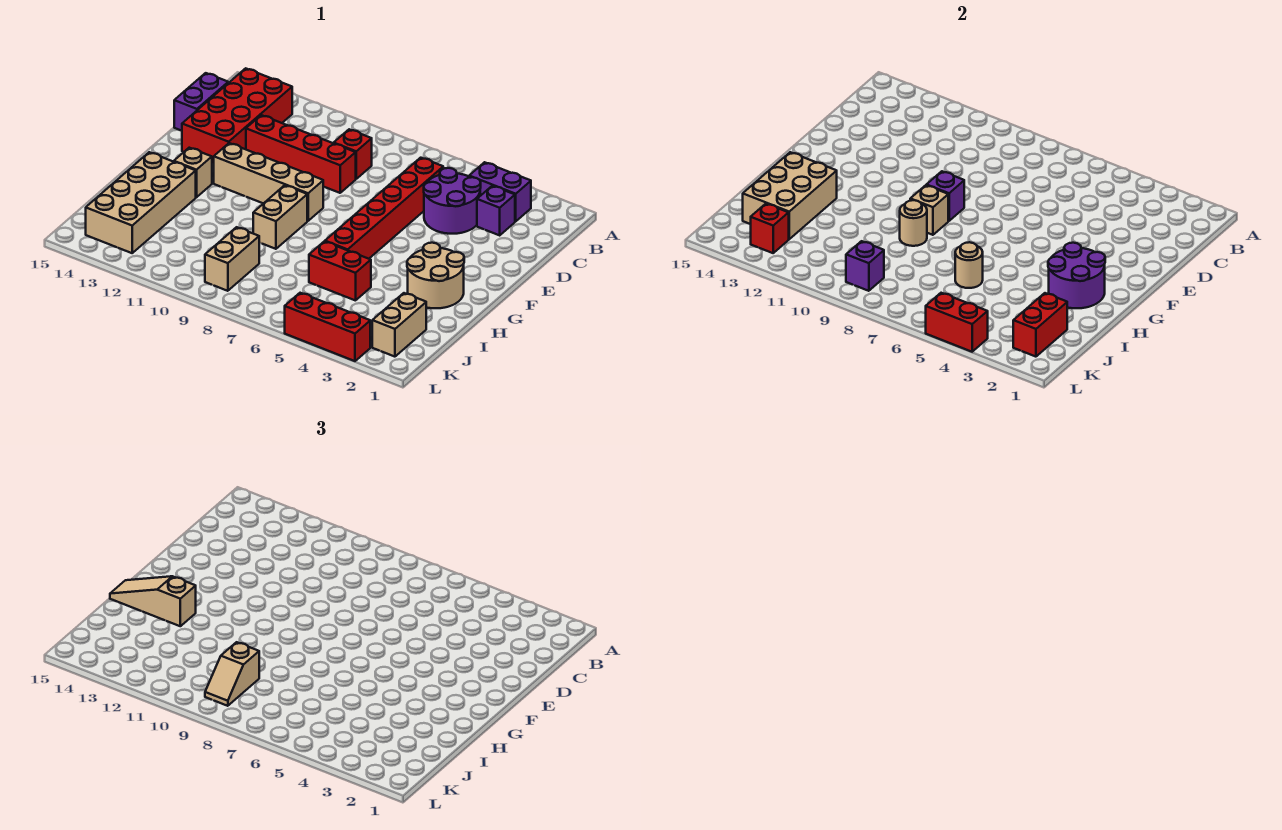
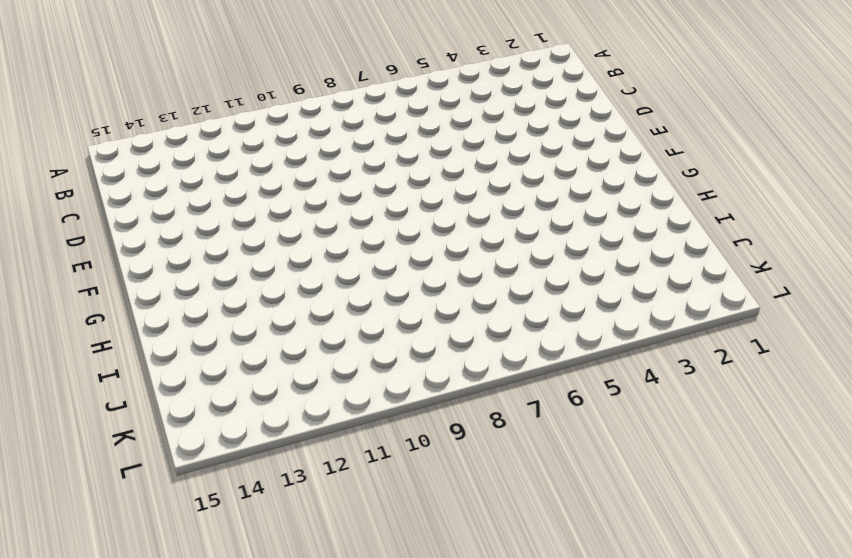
none -> purple 1x2 brick [469,162,531,221]
none -> red 2x4 brick [182,68,292,164]
none -> purple 1x1 brick [477,186,515,235]

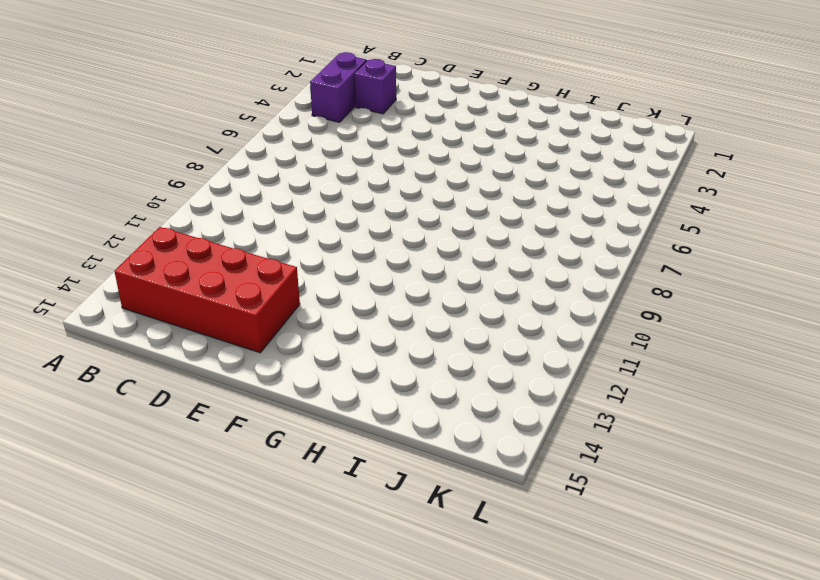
none -> purple 2x2 round brick [424,168,481,234]
none -> red 1x6 brick [325,158,443,259]
none -> red 1x1 brick [334,129,372,179]

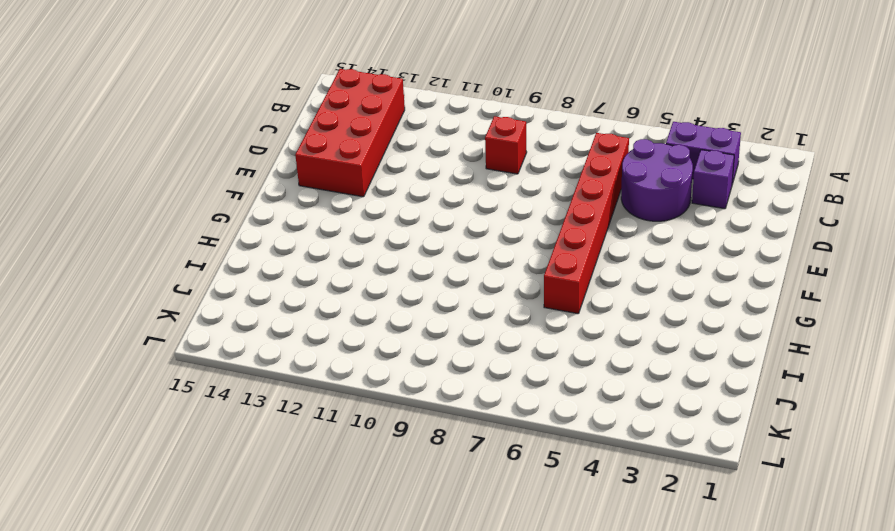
none -> purple 1x2 brick [174,73,228,131]
none -> red 1x4 brick [246,115,356,193]
none -> tan 1x4 brick [214,143,323,221]

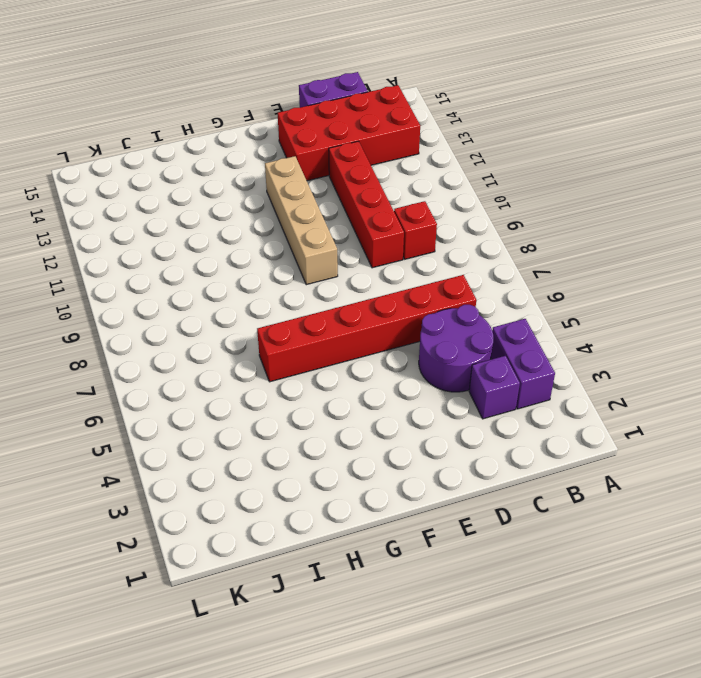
none -> tan 2x2 round brick [407,243,464,308]
none -> tan 1x2 brick [253,185,307,249]
none -> tan 1x1 brick [174,148,212,197]

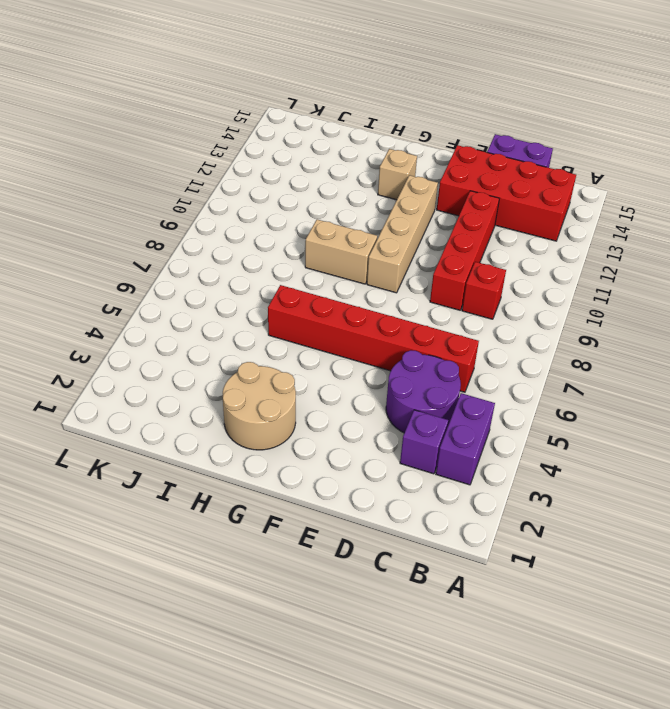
none -> tan 2x4 brick [86,152,196,253]
none -> red 1x2 brick [309,241,371,301]
none -> tan 1x2 brick [372,293,426,357]

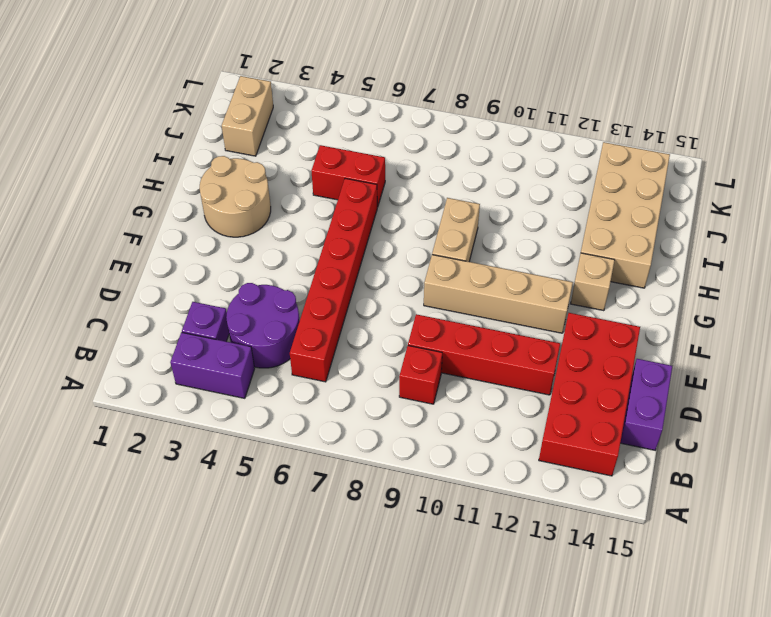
none -> tan 1x2 brick [205,227,259,291]
none -> red 1x3 brick [285,293,370,361]
none -> purple 1x1 brick [927,171,964,221]

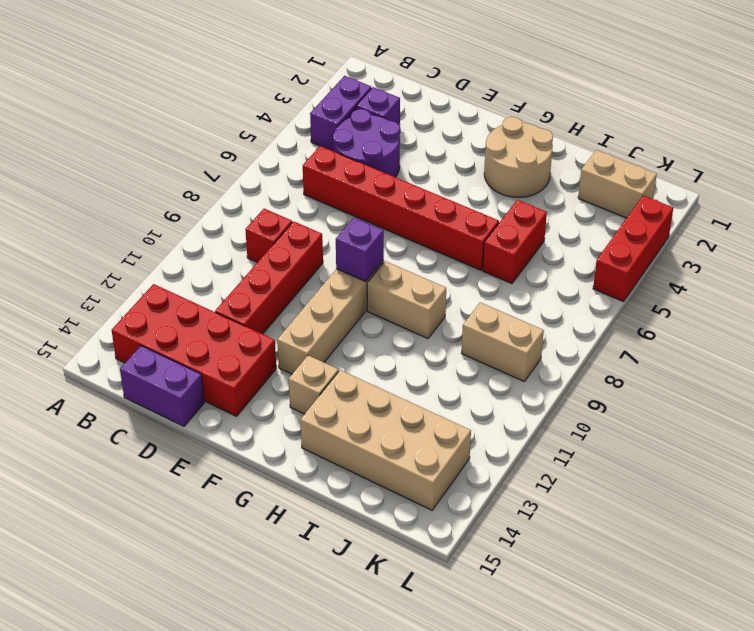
none -> purple 2x2 round brick [1048,243,1105,308]
none -> tan 1x1 brick [910,185,948,235]
none -> tan 1x1 round brick [900,200,927,246]

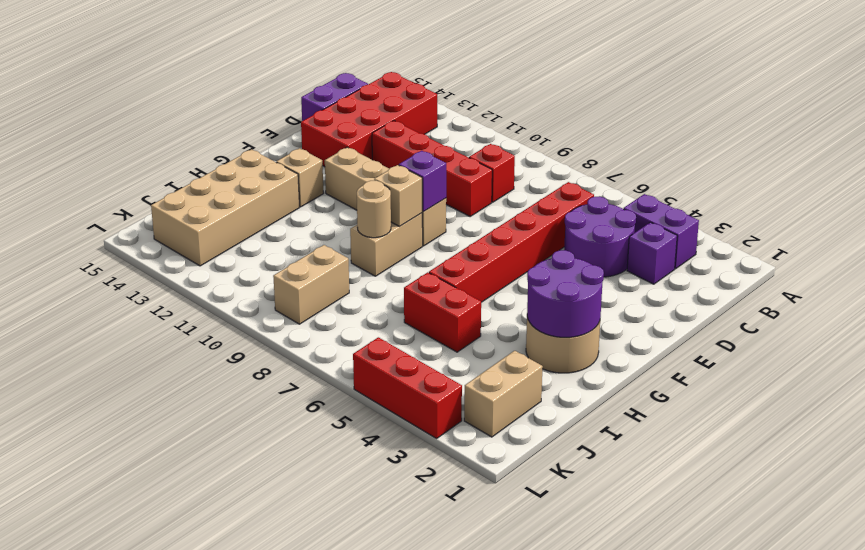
none -> tan 2x3 brick [743,152,837,239]
none -> tan 1x1 round brick [955,242,983,288]
none -> red 1x2 brick [1013,293,1067,357]

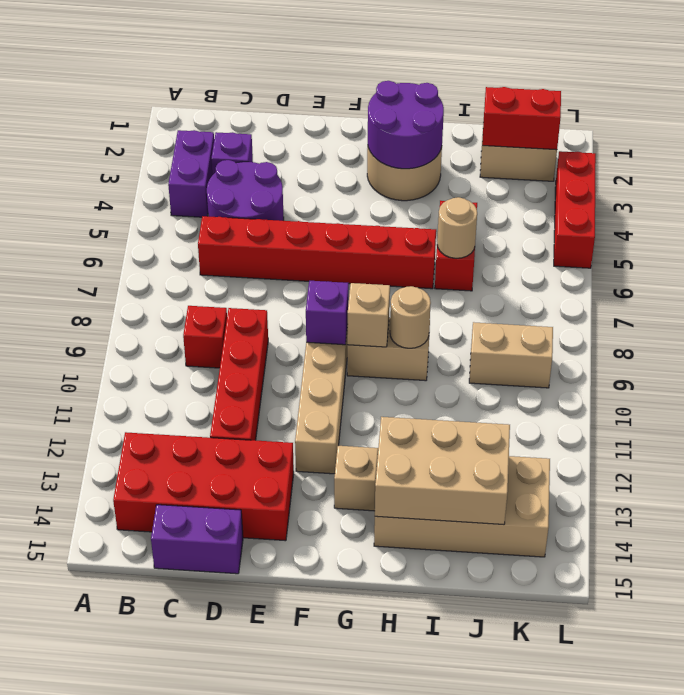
none -> purple 1x1 brick [846,241,884,291]
none -> red 1x1 brick [751,204,789,253]
none -> red 1x2 brick [926,293,988,352]

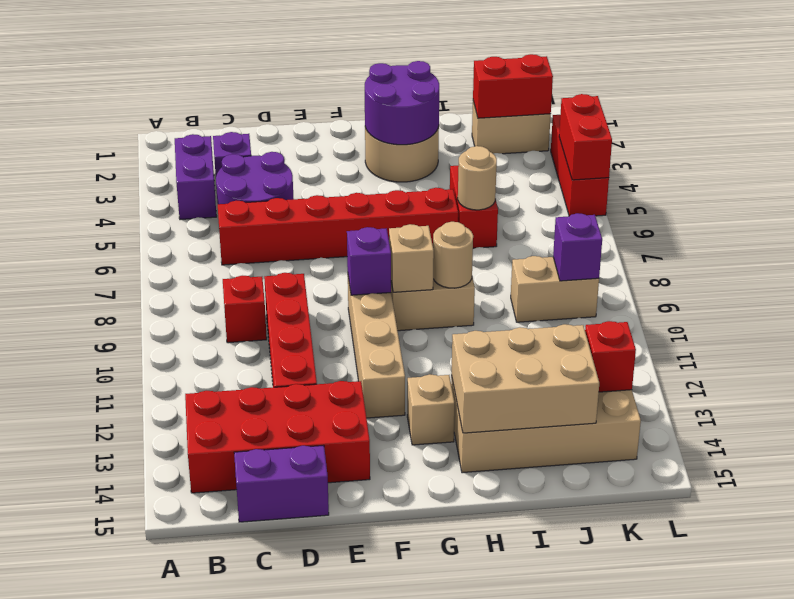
none -> tan 1x3 slope [110,576,196,626]
none -> tan 1x2 slope [205,642,259,706]

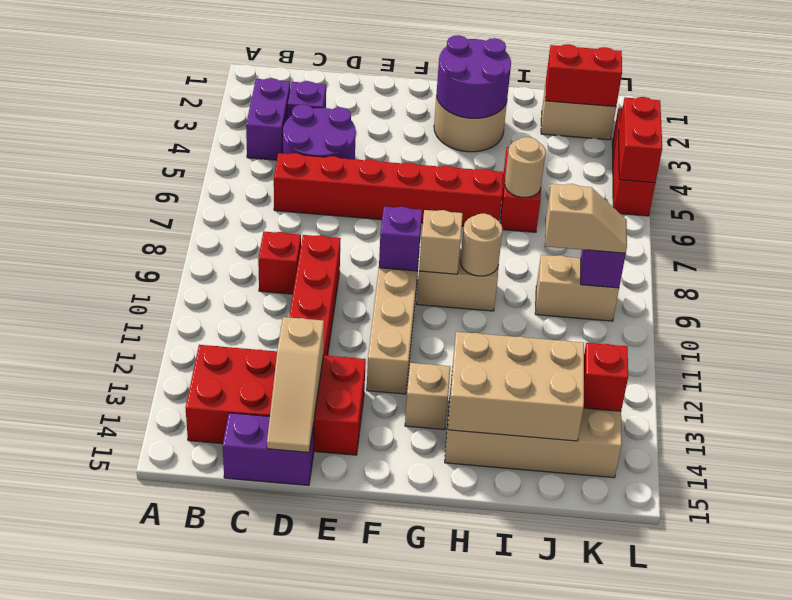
tan 1x3 slope [267,317,324,452] -> tan 1x3 slope moved to [110,576,196,626]

